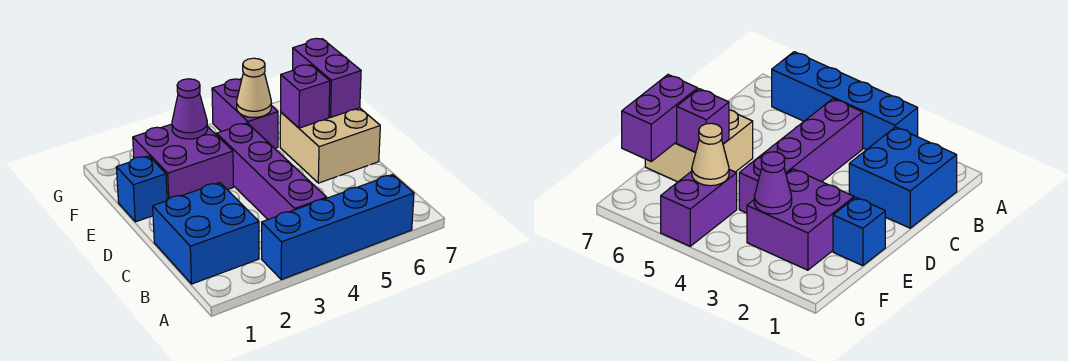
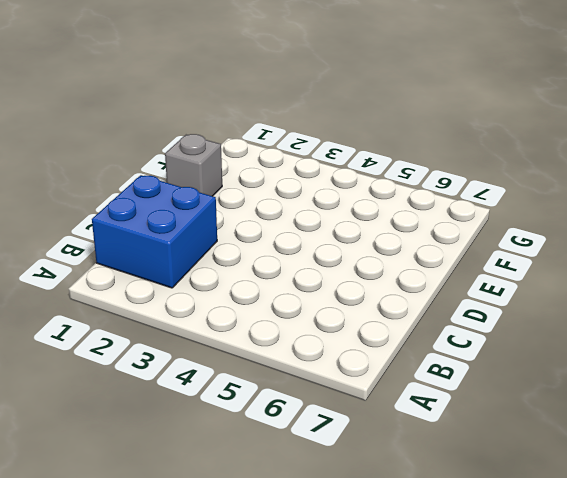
grey 1x1 brick [165,134,222,196] -> blue 1x1 brick [116,156,167,222]
none -> blue 1x4 brick [262,175,414,280]
none -> purple 1x4 brick [217,123,327,219]

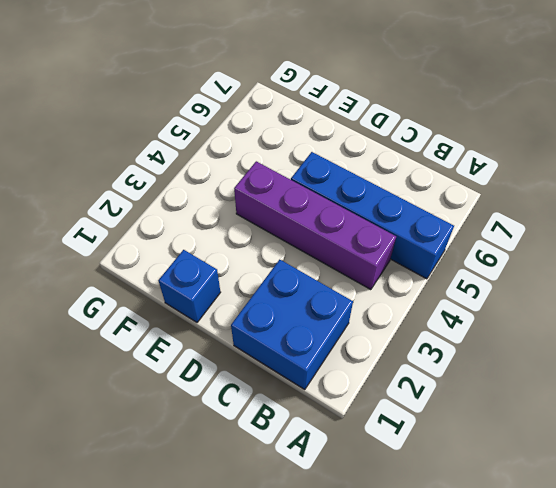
blue 1x4 brick [291,152,454,279] -> blue 1x4 brick turned to [262,175,414,280]
none -> tan 2x2 brick [280,108,380,183]
none -> purple 2x2 brick [133,124,233,200]

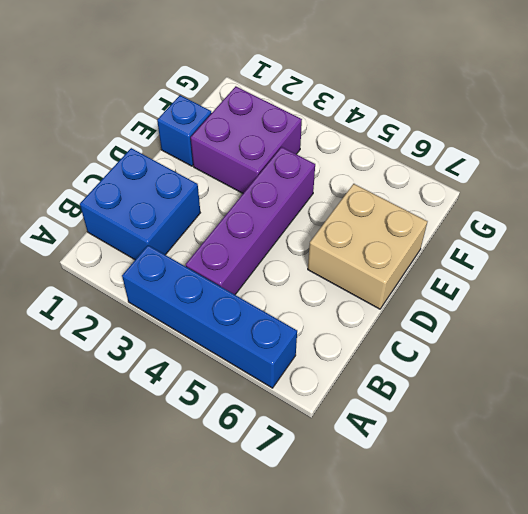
none -> purple 1x2 brick [212,79,278,148]
none -> purple 1x1 brick [281,65,330,128]

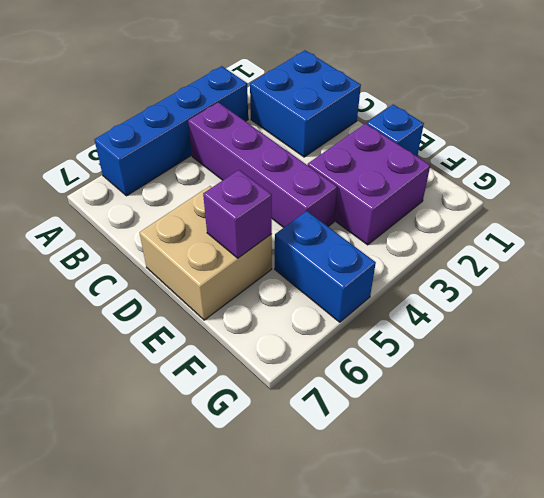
blue 1x2 brick [275,211,376,322] -> purple 1x2 brick [212,79,278,148]
none -> purple 1x2 brick [293,38,361,117]
none -> purple 1x1 cone [172,79,208,139]

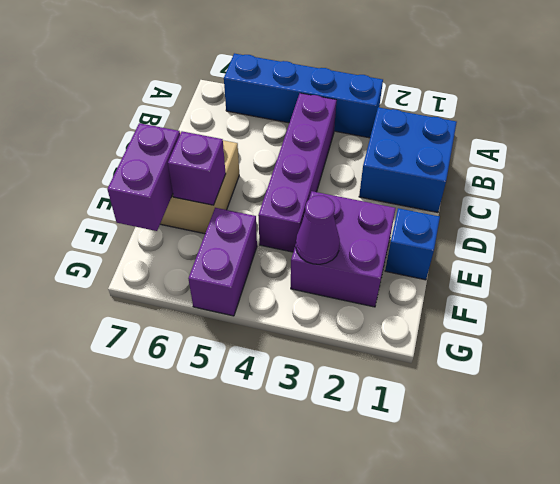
none -> tan 1x1 cone [237,58,271,118]

